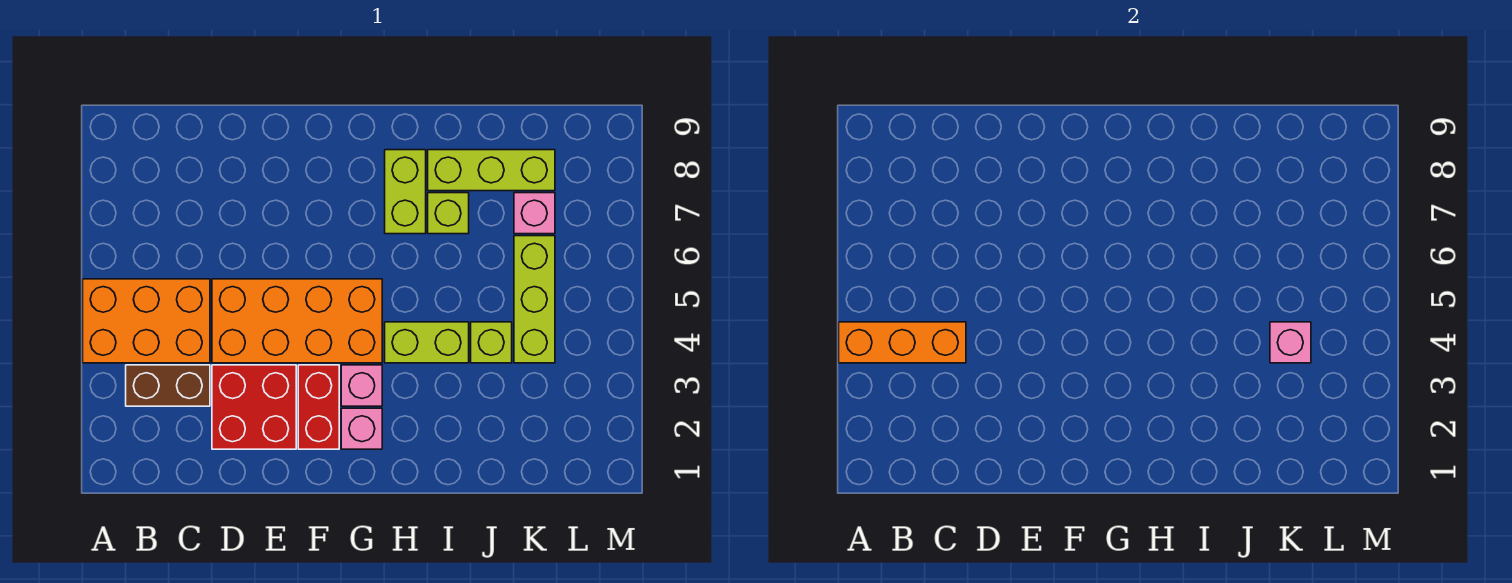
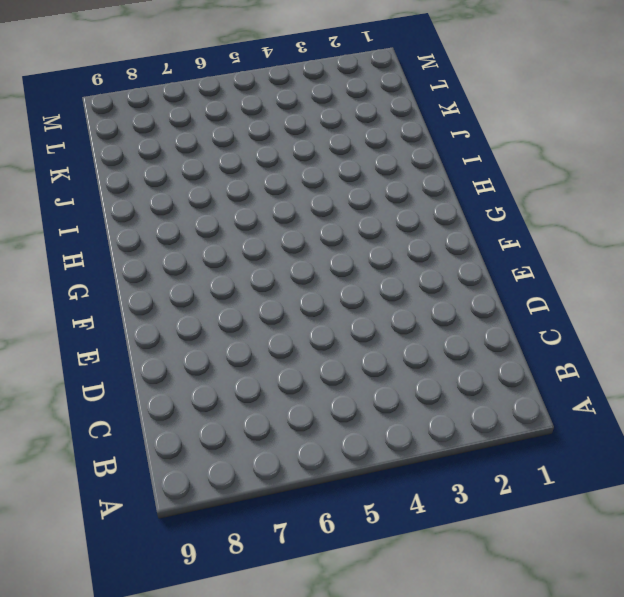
none -> orange 2x3 brick [83,279,210,363]
none -> brown 1x2 brick [126,365,210,406]
none -> red 2x2 brick [212,365,296,449]

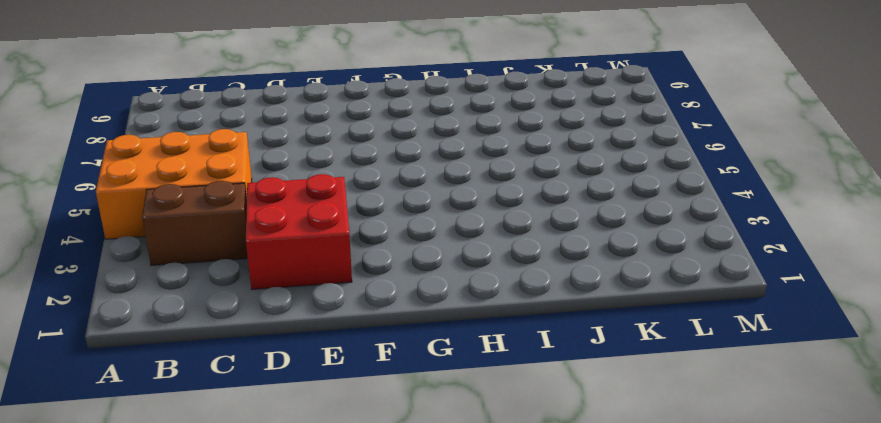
none -> orange 2x4 brick [212,279,382,363]
none -> red 1x2 brick [298,365,339,449]
none -> pink 1x1 brick [341,408,382,449]

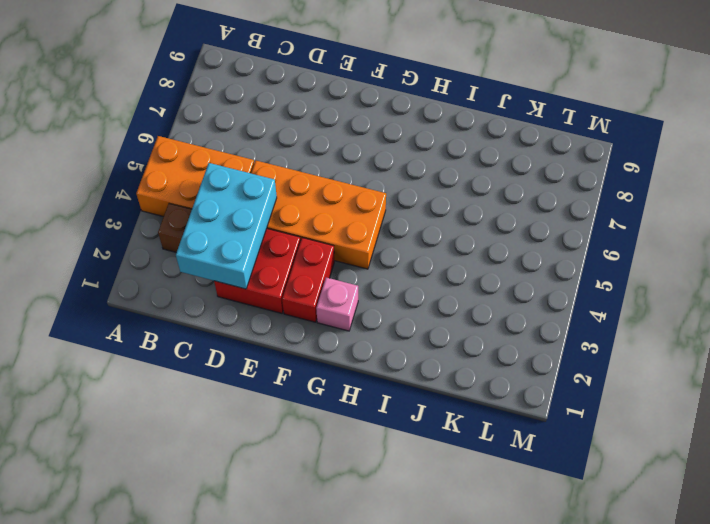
cyan 2x3 brick [176,163,277,289] -> orange 1x3 brick [839,322,966,363]
none -> pink 1x1 brick [341,365,382,406]
none -> lime 1x2 brick [385,322,469,363]
none -> lime 1x2 brick [385,150,426,234]

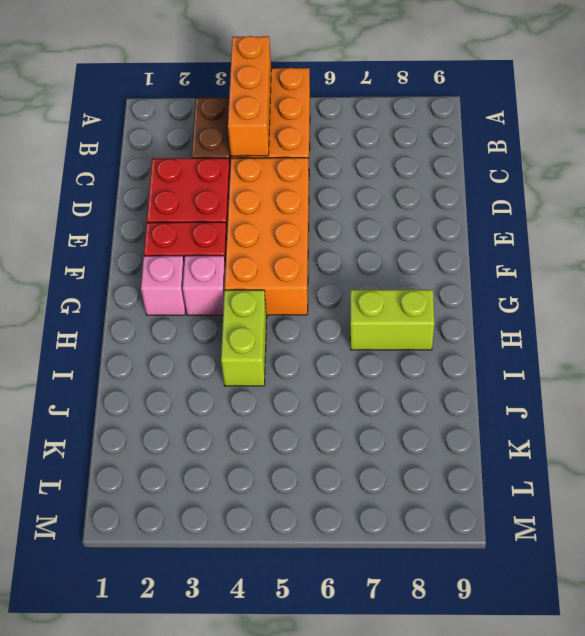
none -> lime 1x1 brick [428,193,469,234]
none -> lime 1x3 brick [428,150,555,191]
none -> lime 1x1 brick [471,322,512,363]

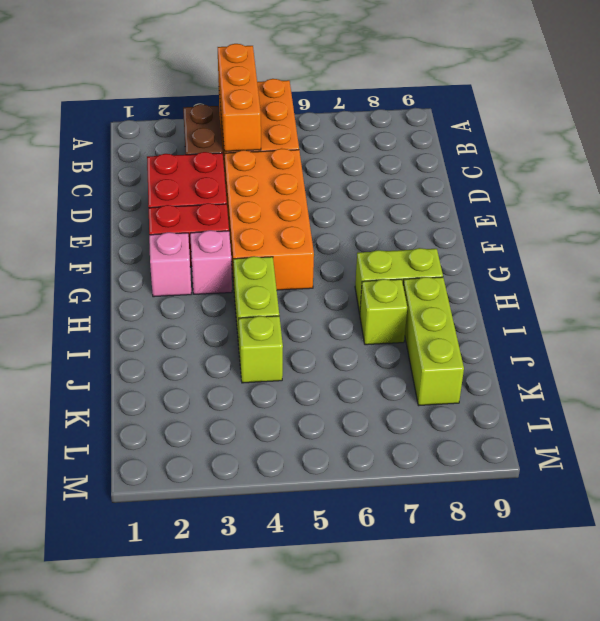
none -> lime 1x3 brick [514,236,555,363]
none -> pink 1x1 brick [514,193,555,234]
none -> pink 1x1 brick [1270,322,1311,363]

